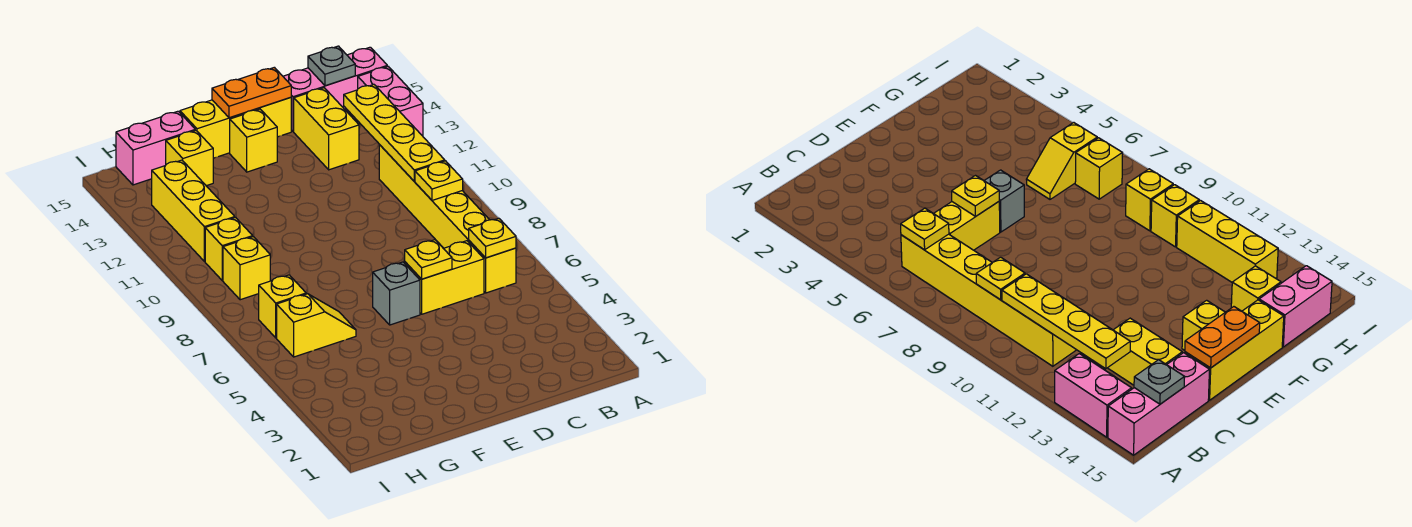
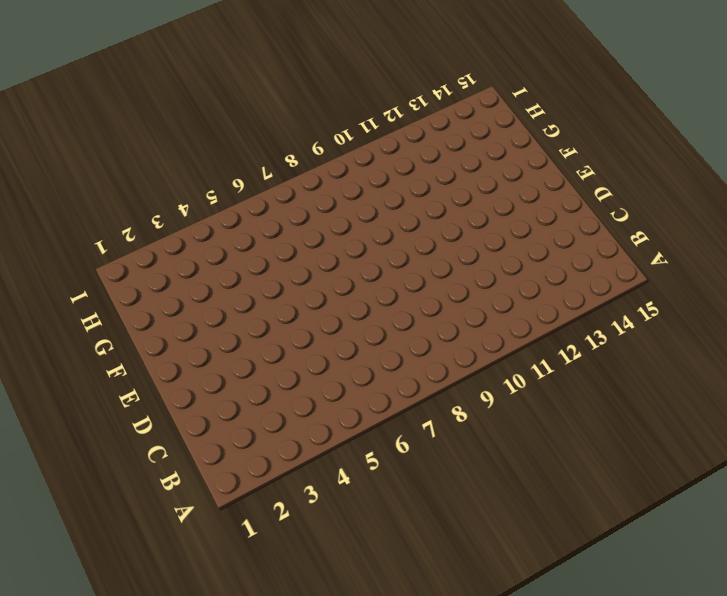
none -> pink 1x2 brick [358,66,423,136]
none -> pink 1x3 brick [283,47,387,132]
none -> yellow 1x6 brick [379,145,516,293]

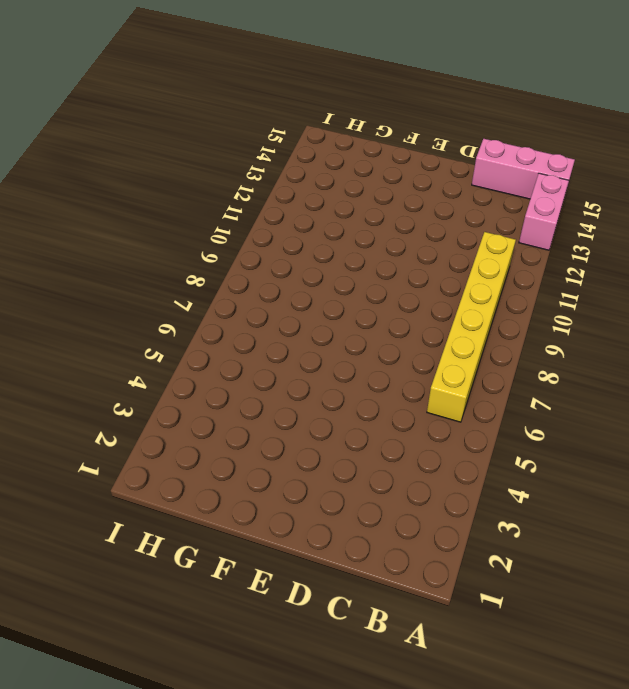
none -> yellow 1x2 brick [405,241,484,314]
none -> yellow 1x2 brick [294,88,359,170]
none -> yellow 1x3 brick [180,97,291,158]

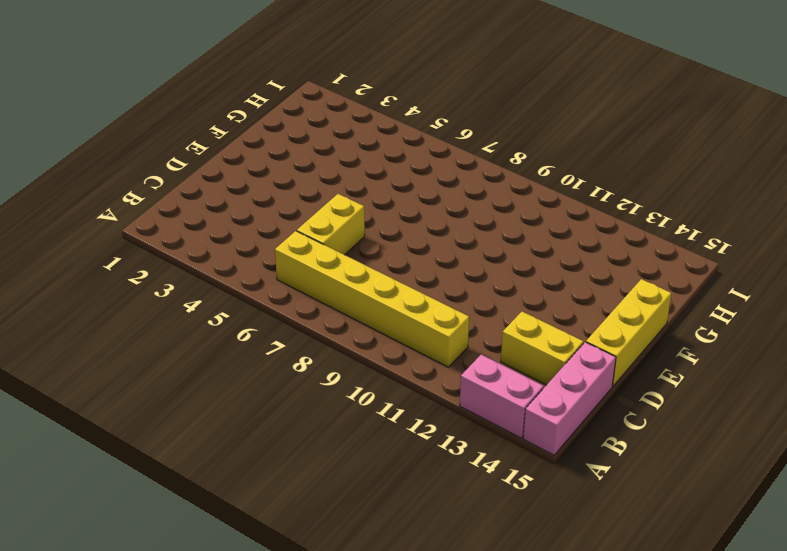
none -> grey 1x1 brick [373,262,420,325]
none -> yellow 1x1 brick [230,109,277,172]
none -> yellow 1x2 slope [277,294,356,357]

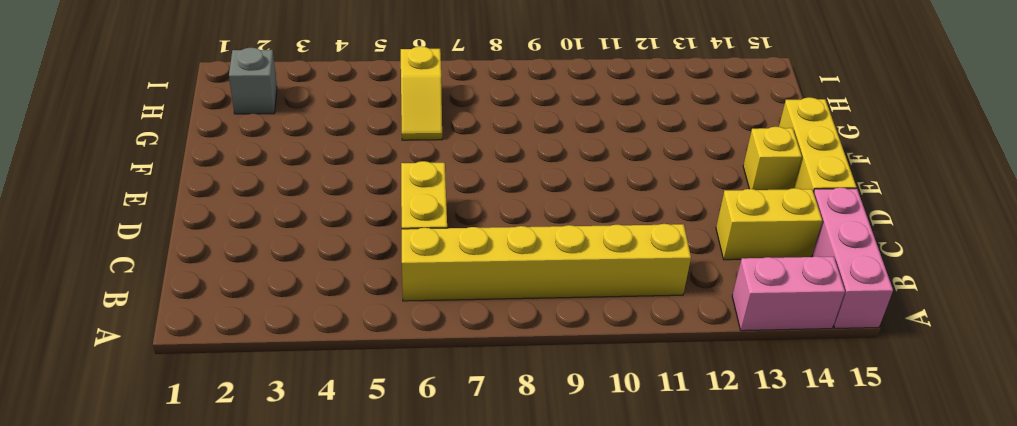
grey 1x1 brick [229,48,277,114] -> grey 1x1 brick moved to [373,262,420,325]
none -> yellow 1x1 brick [166,130,213,186]
none -> pink 1x2 brick [116,111,195,185]
none -> yellow 1x1 brick [259,275,306,338]

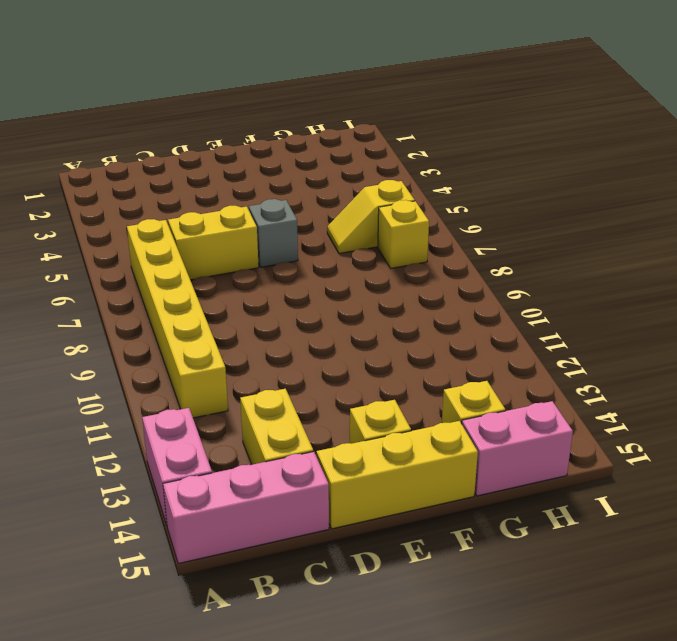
none -> yellow 1x1 brick [223,237,270,300]
none -> yellow 1x1 brick [205,218,253,281]
none -> yellow 1x3 brick [152,160,235,261]

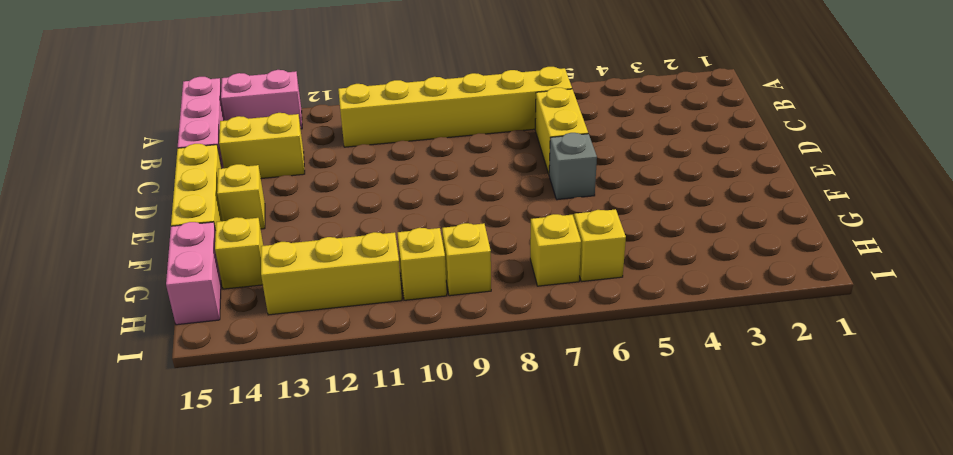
none -> yellow 1x1 plate [469,218,516,258]
none -> yellow 1x1 plate [415,161,463,200]
none -> yellow 1x4 plate [344,85,445,181]

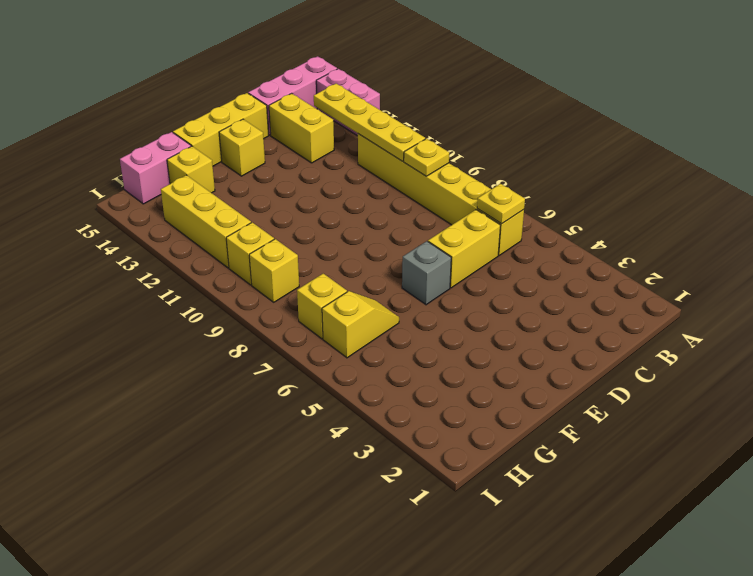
none -> grey 1x1 plate [308,46,355,86]
none -> yellow 1x1 plate [405,240,452,279]
none -> orange 1x2 plate [212,67,291,118]

